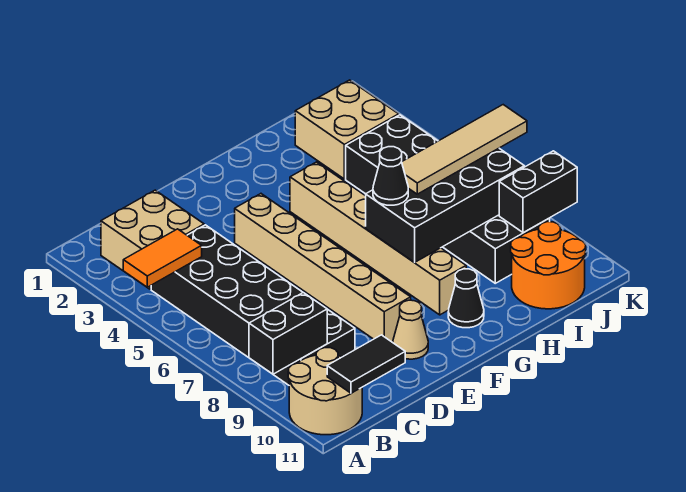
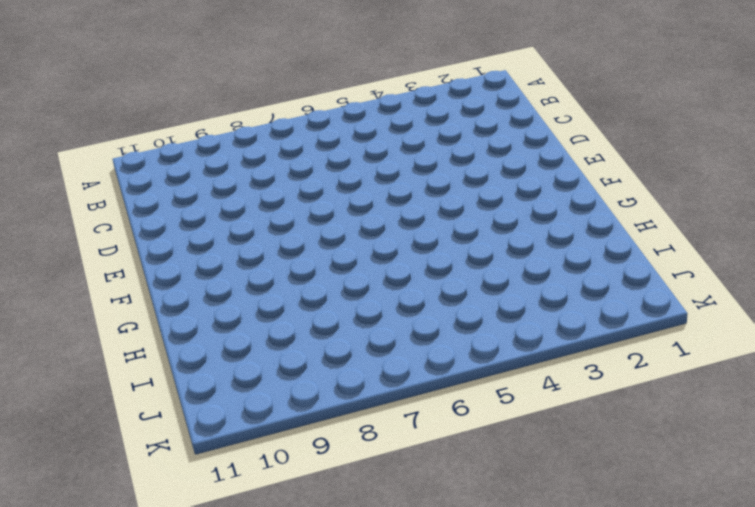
none -> tan 2x2 round brick [288,348,362,435]
none -> tan 2x2 brick [101,190,204,289]
none -> black 2x6 brick [151,225,355,385]

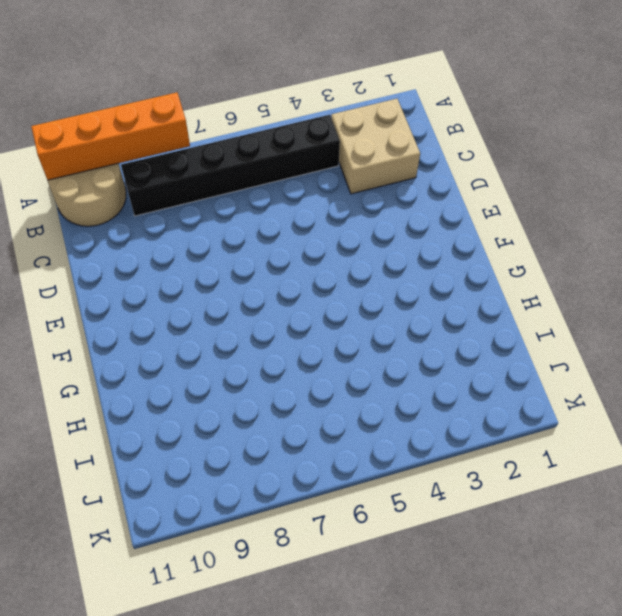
orange 1x4 brick [31,92,190,180] -> black 1x2 brick [249,293,327,374]
black 1x6 brick [121,115,340,216] -> black 2x6 brick [151,225,355,385]
none -> tan 1x6 brick [235,194,411,342]
none -> tan 1x1 cone [393,300,428,359]
none -> tan 1x6 brick [290,162,466,315]

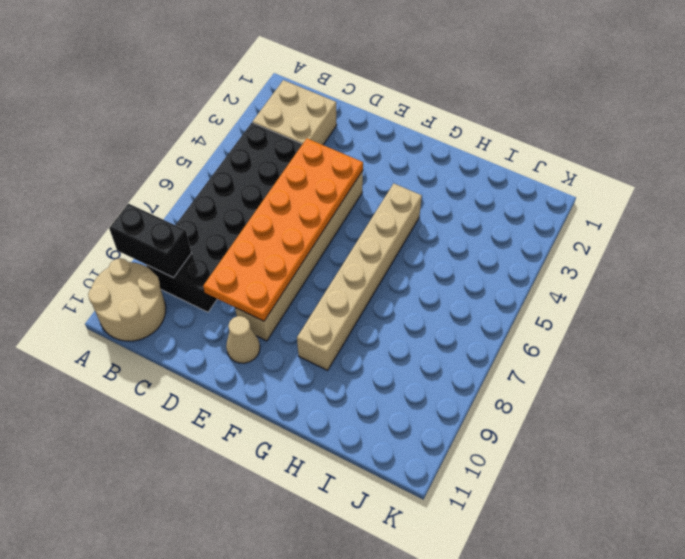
orange 2x6 plate [203,138,363,321] -> none
none -> black 1x1 cone [448,269,484,328]
none -> tan 2x2 brick [295,80,399,179]
none -> black 2x6 brick [346,115,550,283]

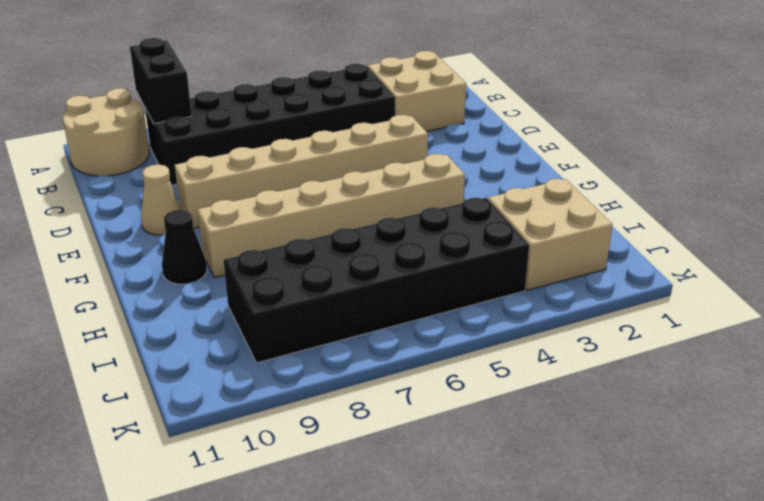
none -> orange 2x2 round brick [511,222,586,309]
none -> orange 1x2 tile [123,229,202,287]
none -> black 1x2 tile [327,335,405,393]

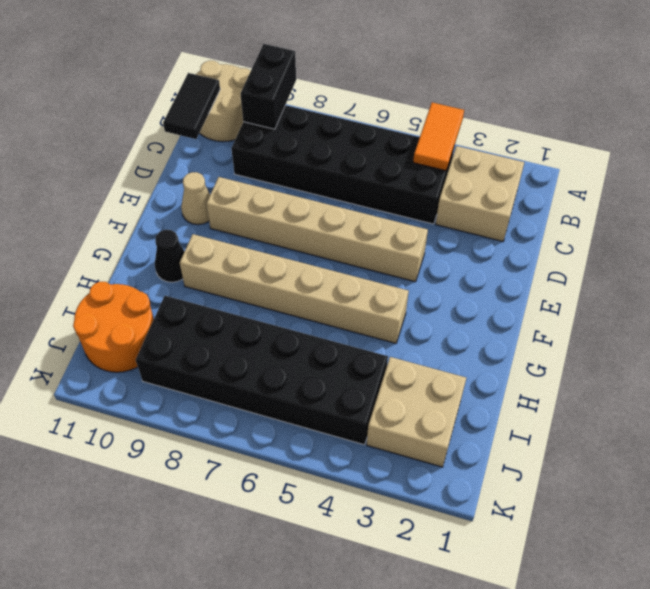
none -> black 2x4 brick [366,148,524,263]
none -> black 1x2 brick [499,151,577,233]
none -> black 1x1 cone [373,147,408,205]

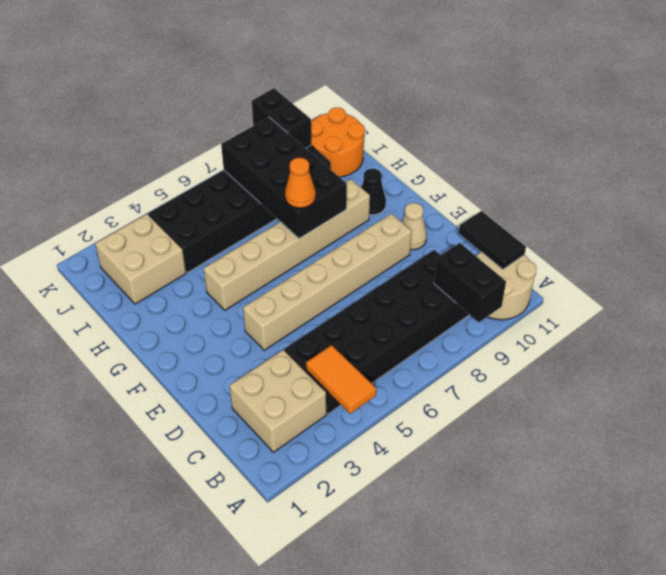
orange 1x1 cone [285,158,316,208] -> black 1x1 cone [373,147,408,205]
none -> tan 1x4 tile [402,105,527,194]

